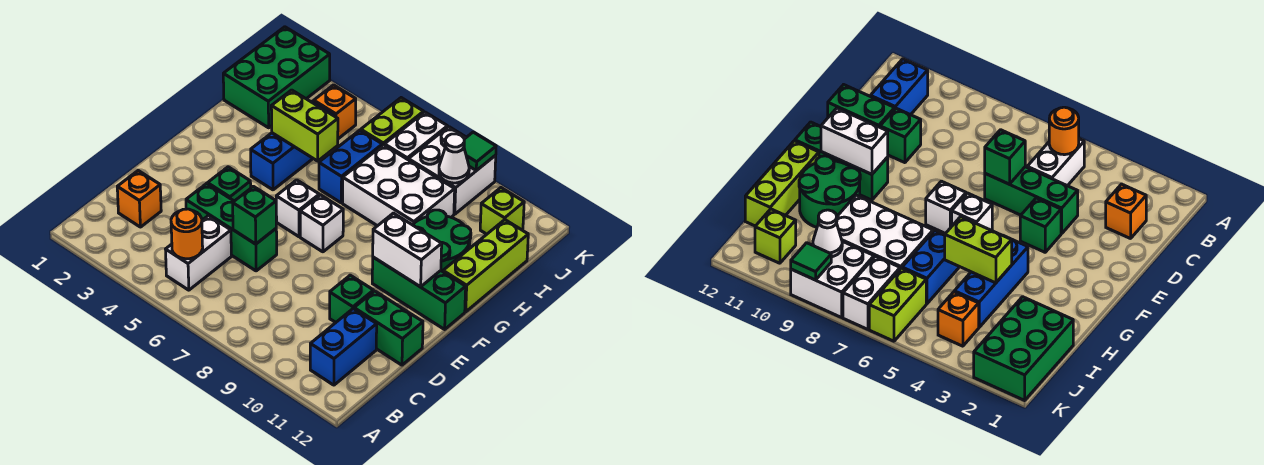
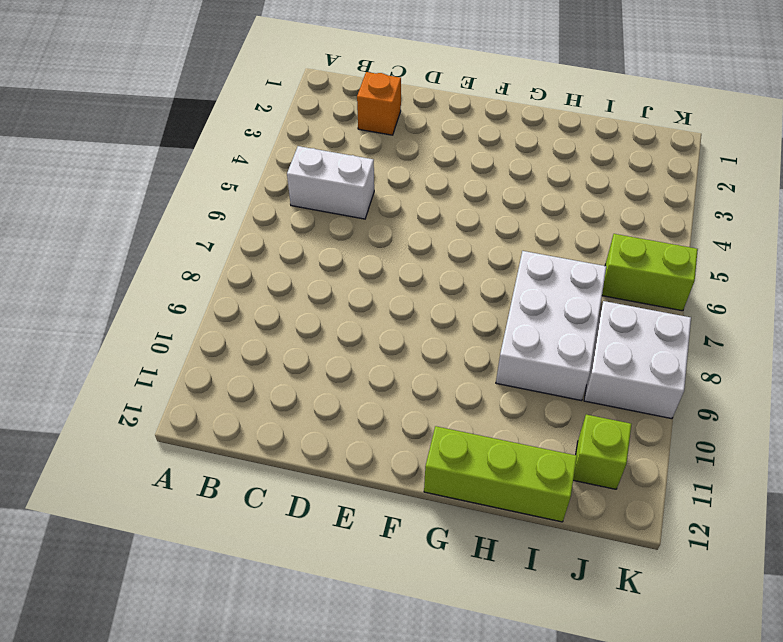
none -> blue 1x2 brick [310,309,377,385]
none -> green 1x3 brick [186,184,277,271]
none -> green 1x1 brick [330,275,374,322]

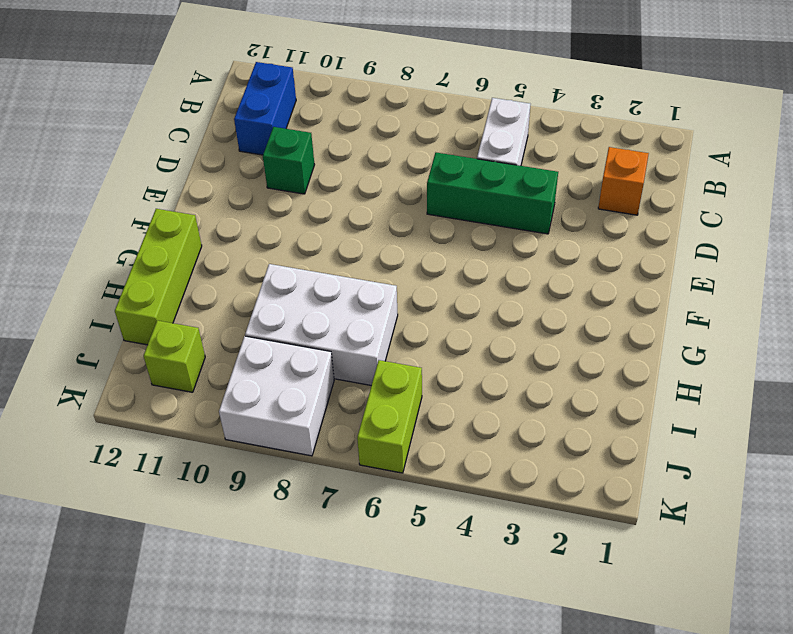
none -> green 1x2 brick [354,291,423,365]
none -> green 1x1 brick [208,167,251,201]
none -> white 1x1 brick [276,180,319,237]

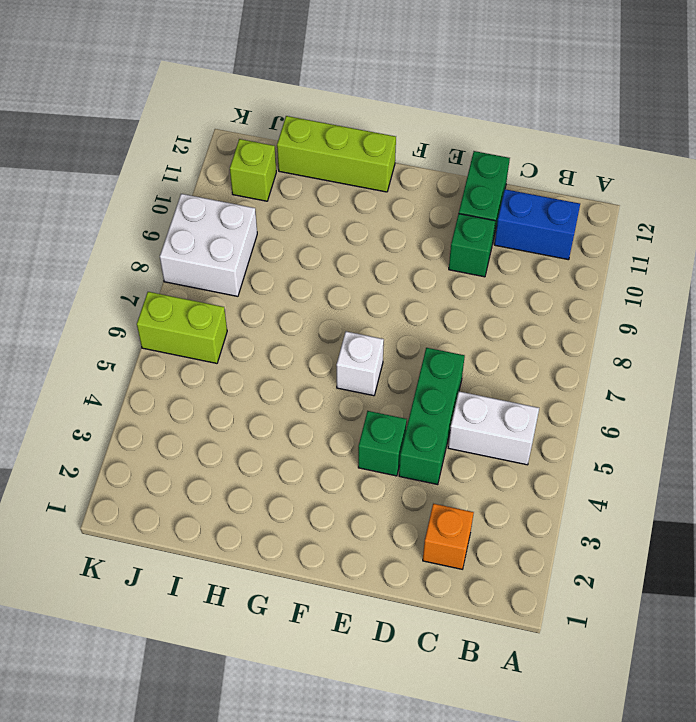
none -> white 1x1 brick [300,195,343,252]
none -> green 1x3 brick [372,257,466,329]
none -> blue 1x3 brick [251,101,335,190]

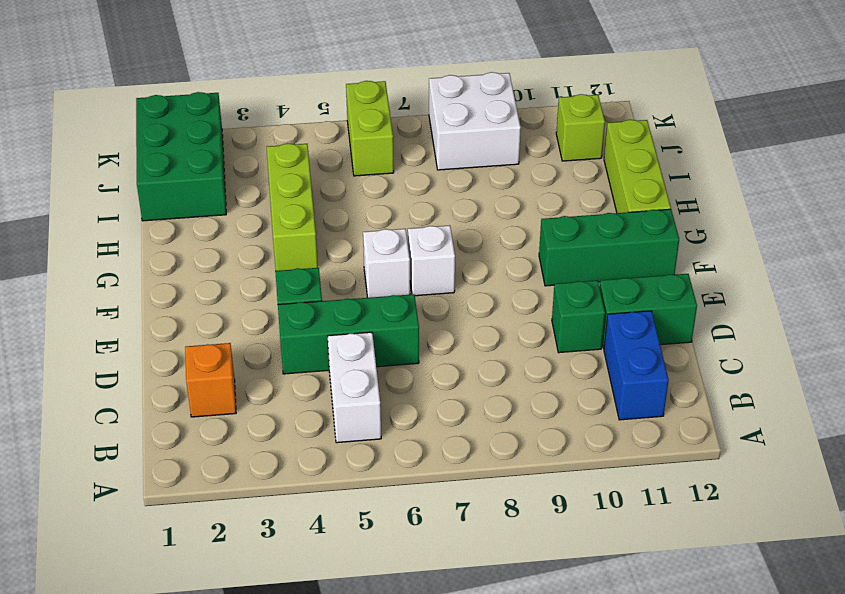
lime 1x3 brick [267,143,318,271] -> blue 1x3 brick [251,101,335,190]
none -> green 2x2 round brick [413,210,471,272]
none -> blue 1x2 brick [319,130,382,203]
none -> white 2x3 brick [343,145,455,226]

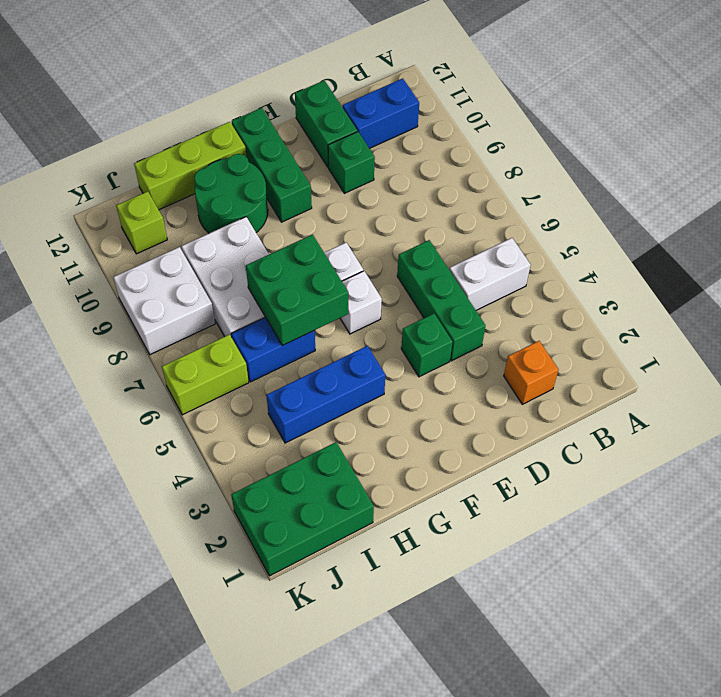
green 2x2 brick [246,235,348,346] -> none
none -> orange 1x1 brick [314,85,356,139]
none -> white 1x2 brick [385,112,448,159]
none -> orange 1x1 round brick [171,209,203,259]

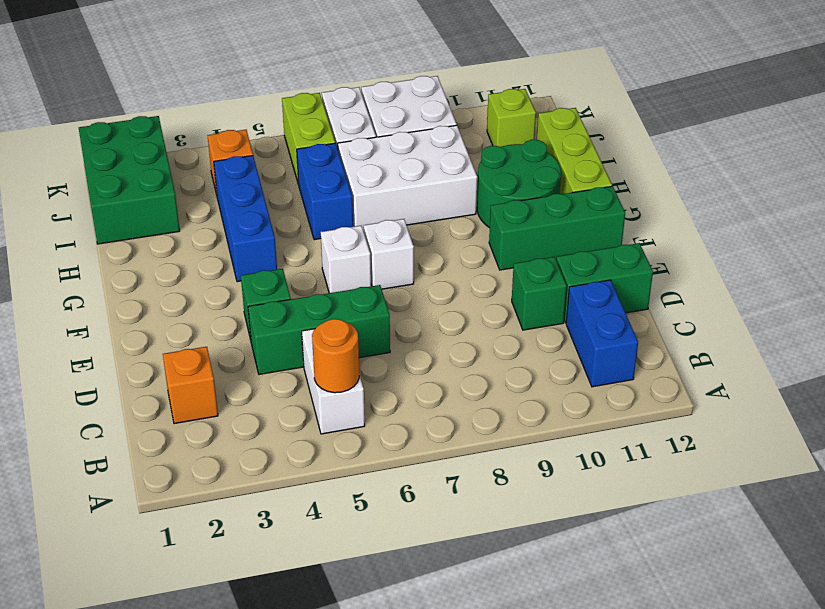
none -> green 1x1 brick [233,186,276,244]
none -> white 1x2 brick [373,213,442,287]
none -> lime 1x2 brick [271,90,338,161]

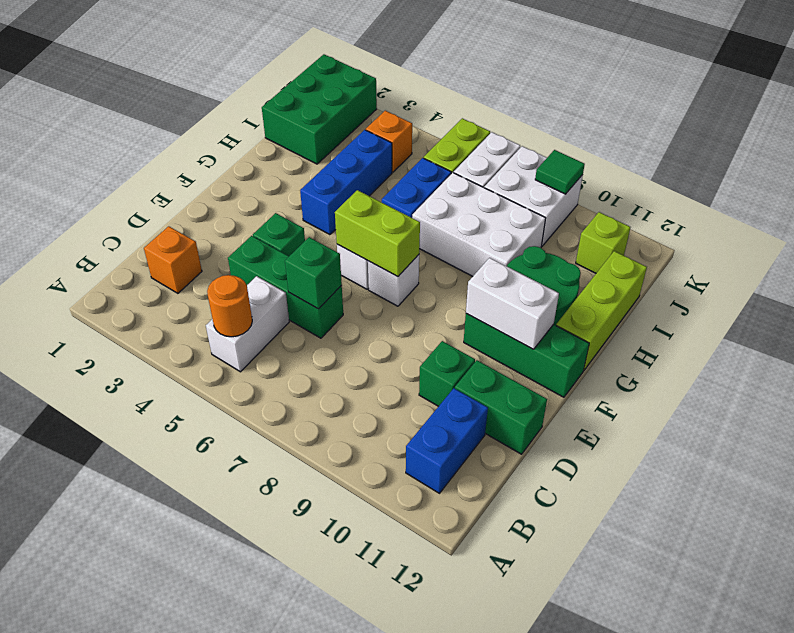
lime 1x2 brick [335,190,420,277] -> lime 1x2 brick moved to [271,90,338,161]
none -> white 1x1 cone [439,134,469,183]

